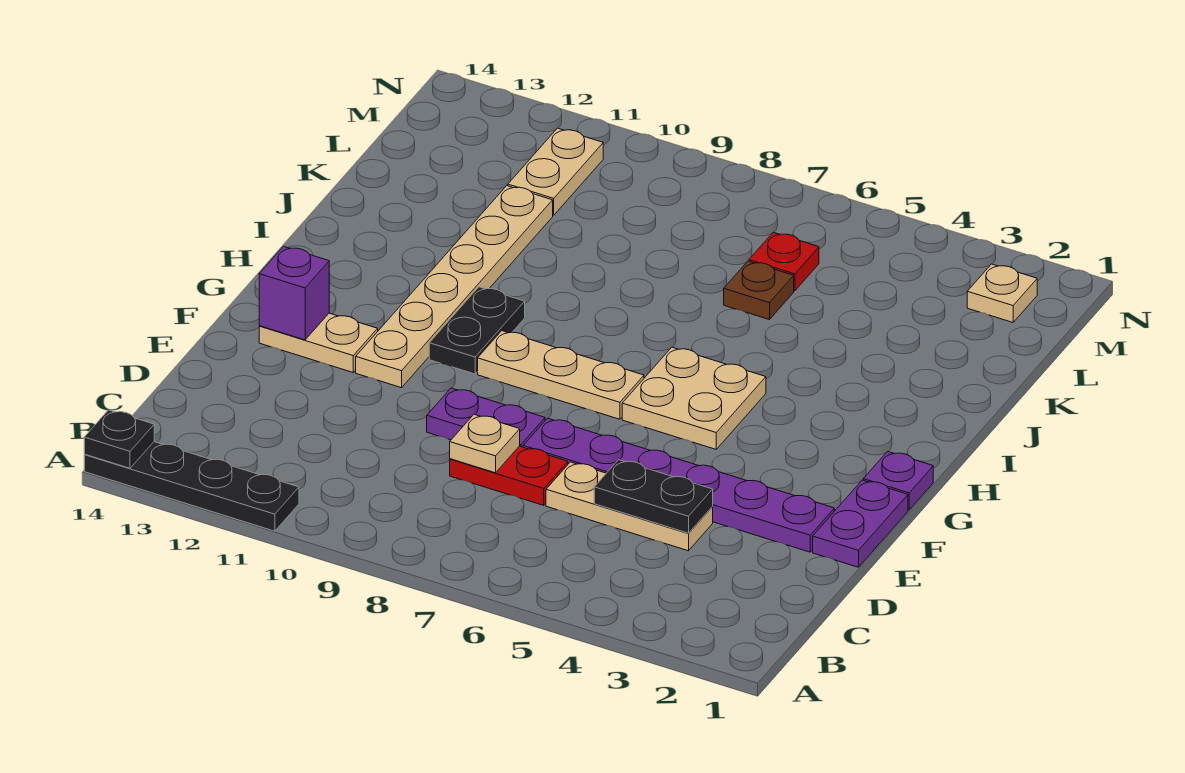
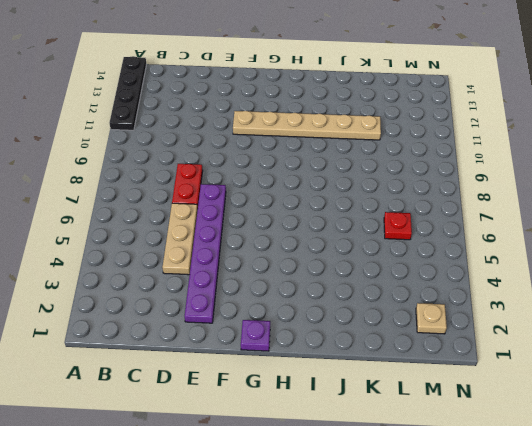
none -> purple 1x2 plate [813,480,908,567]
none -> purple 1x2 plate [427,388,545,447]
none -> tan 1x2 plate [259,313,378,372]

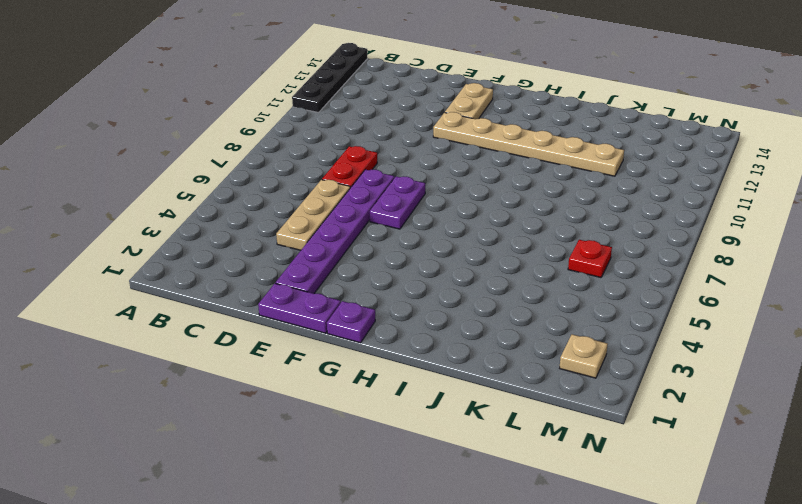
purple 1x2 plate [370,176,425,229] -> purple 1x2 plate moved to [427,388,545,447]
none -> tan 2x2 plate [622,347,766,449]
none -> tan 1x3 plate [478,331,644,419]
none -> black 1x2 plate [429,287,525,374]

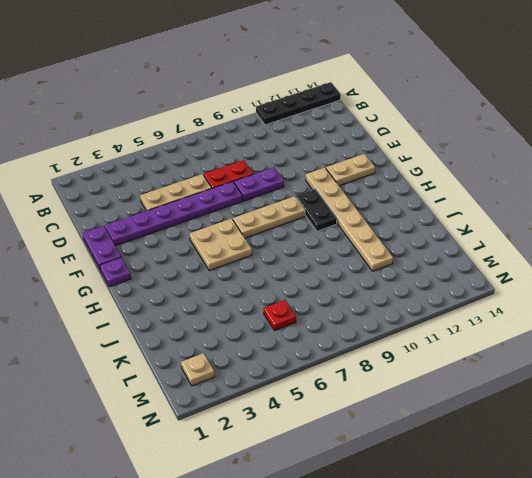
none -> brown 1x1 plate [724,261,794,320]
none -> tan 1x2 plate [508,128,603,215]
none -> black 1x1 plate [84,410,154,468]

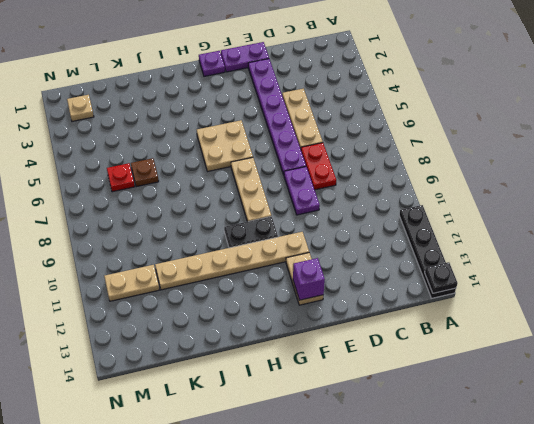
none -> black 1x2 plate [594,460,713,533]
none -> tan 1x1 plate [450,414,520,473]

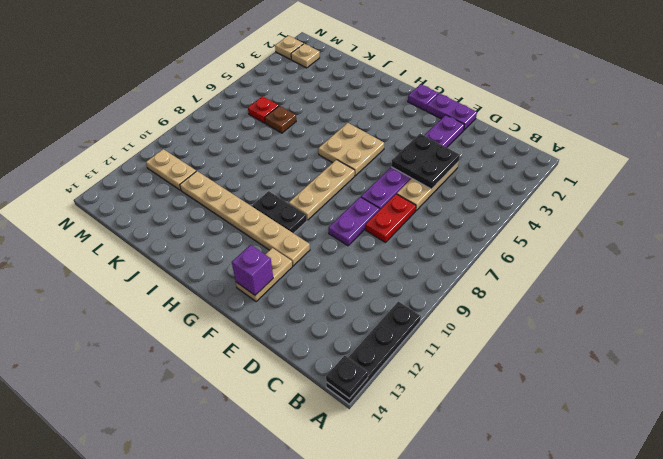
black 2x2 plate [391,134,460,189] -> black 1x2 plate [594,460,713,533]
tan 1x1 plate [275,36,303,59] -> tan 1x1 plate moved to [450,414,520,473]

